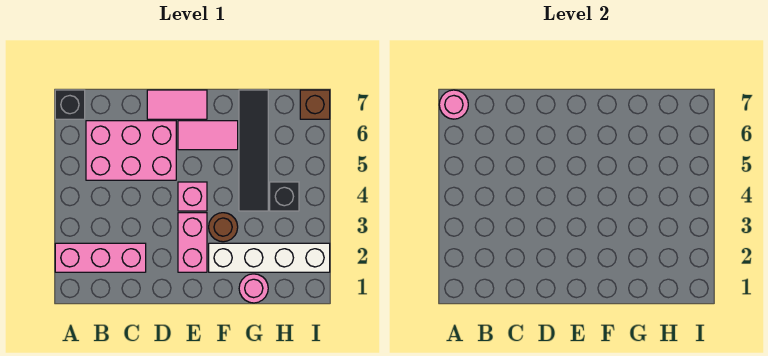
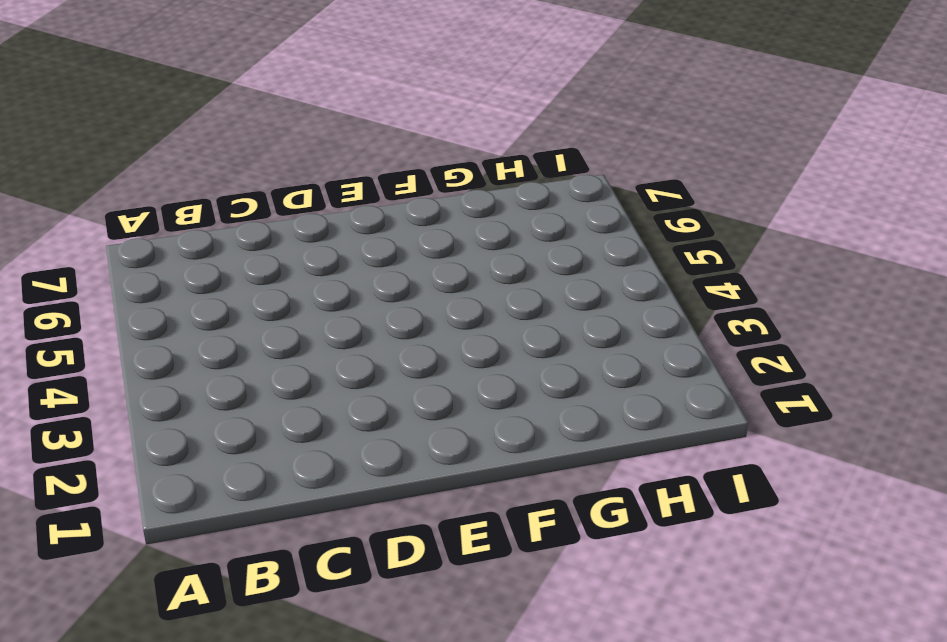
none -> pink 1x3 brick [55,243,146,272]
none -> black 1x1 brick [55,90,85,119]
none -> pink 2x3 brick [86,121,176,180]

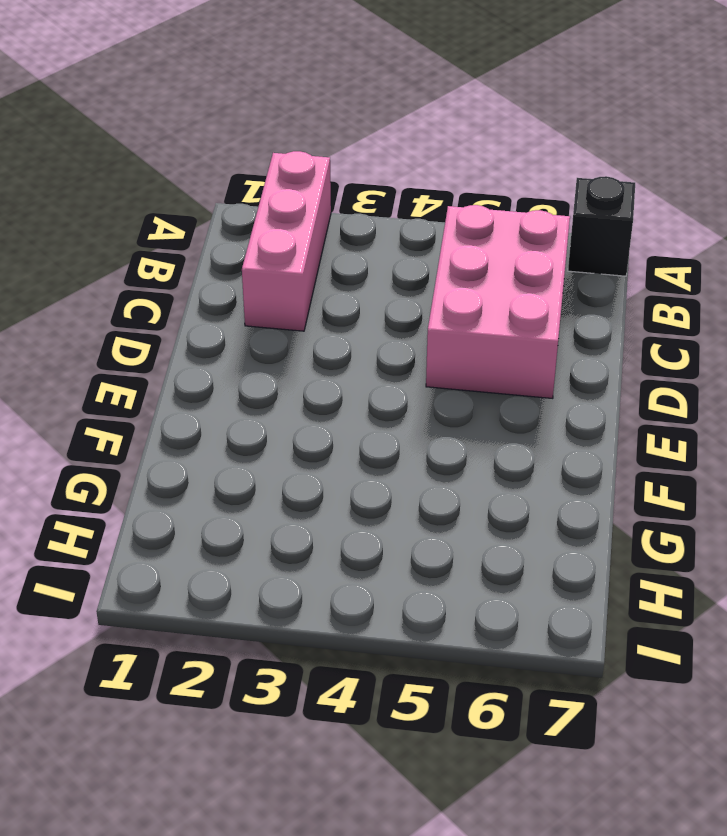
none -> pink 1x2 tile [147,90,207,119]
none -> pink 1x2 brick [178,213,207,272]
none -> pink 1x1 brick [178,182,207,211]

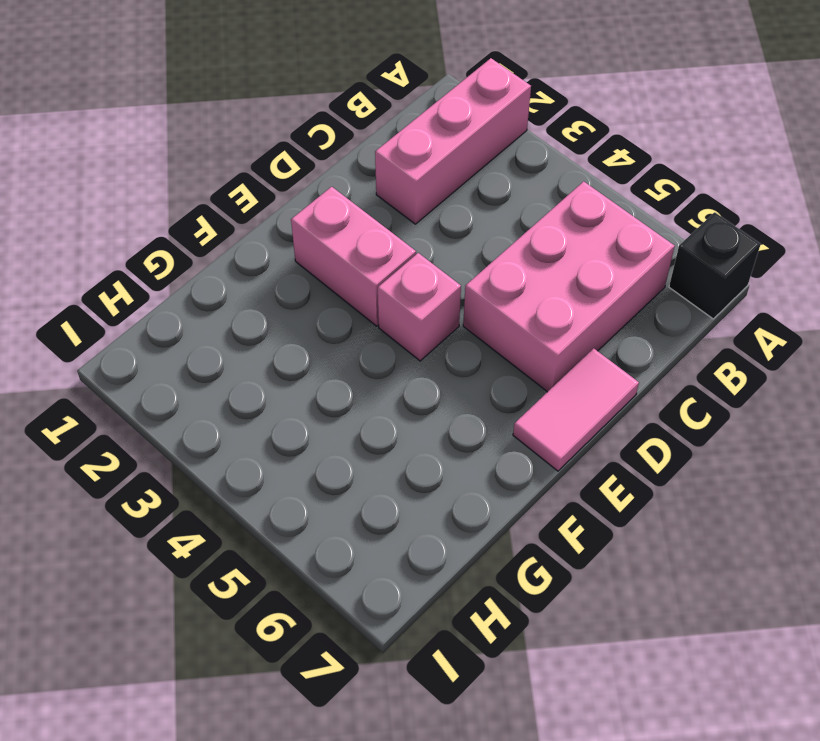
none -> pink 1x2 tile [178,121,238,150]
none -> white 1x4 brick [209,243,330,272]
none -> brown 1x1 round brick [209,213,238,242]

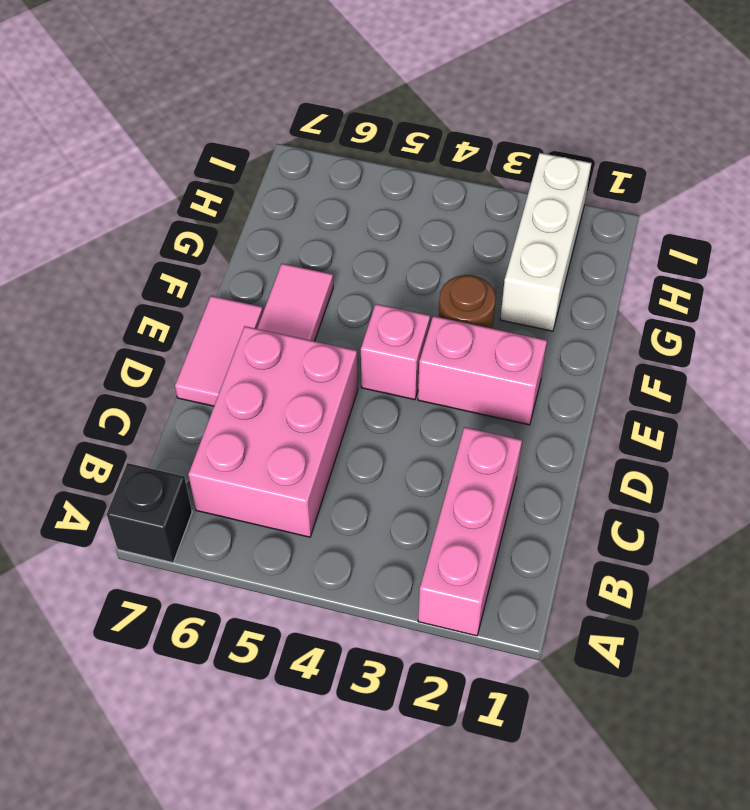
white 1x3 brick [500,153,591,331] -> white 1x4 brick [209,243,330,272]
none -> pink 1x1 round brick [239,274,268,303]
none -> black 1x4 tile [239,90,268,211]
none -> black 1x1 brick [270,182,299,211]

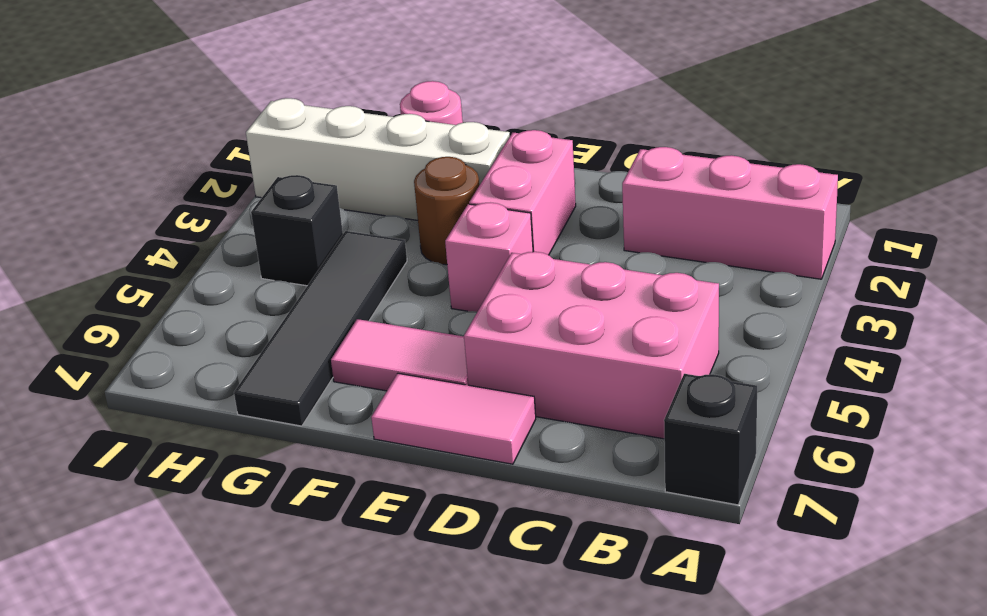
none -> brown 1x1 brick [300,90,330,119]
none -> pink 1x1 round brick [439,90,468,119]

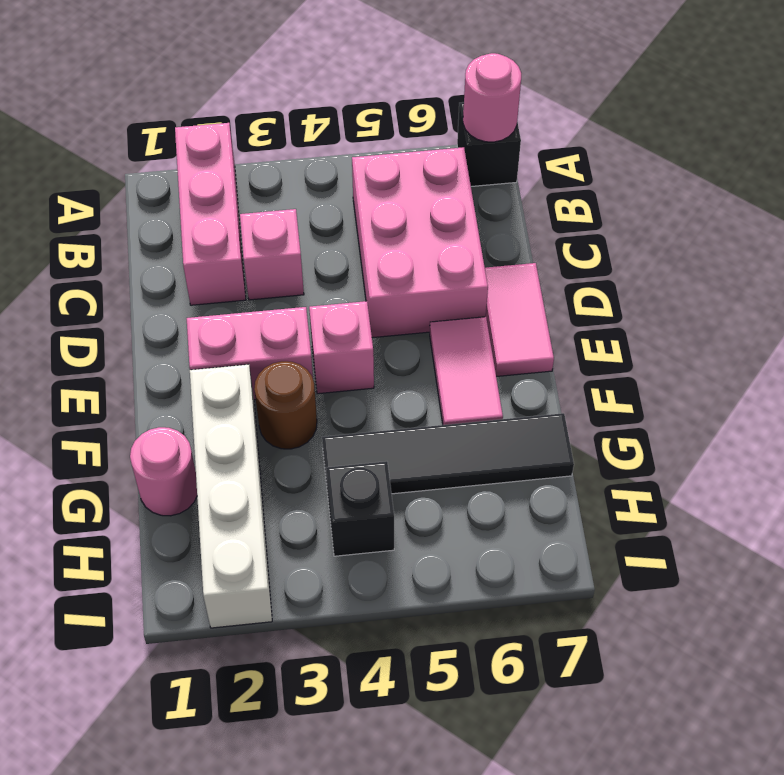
pink 1x1 brick [240,209,304,300] -> none
none -> brown 1x1 brick [300,90,330,119]

